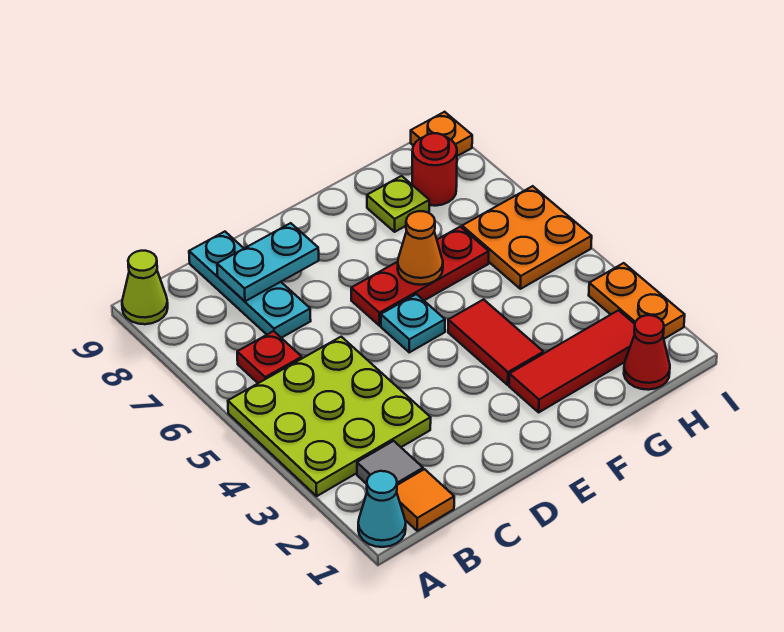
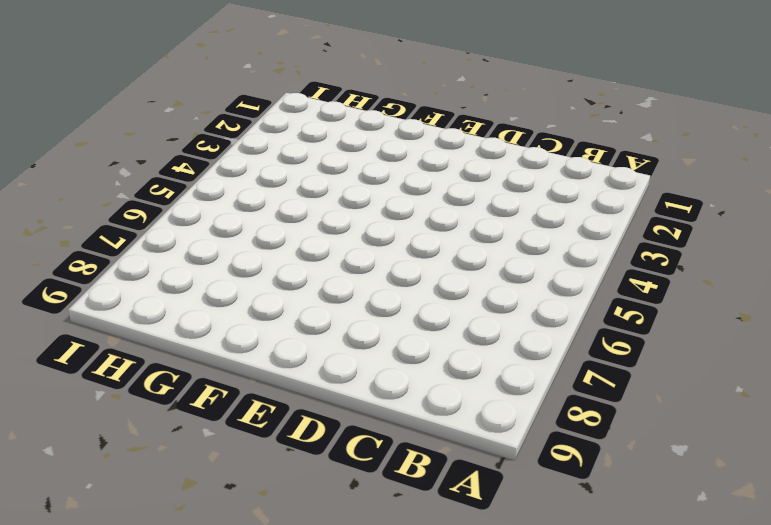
none -> cyan 1x1 cone [358,471,406,547]
none -> lime 3x3 plate [228,337,431,496]
none -> lime 1x1 cone [122,251,168,324]

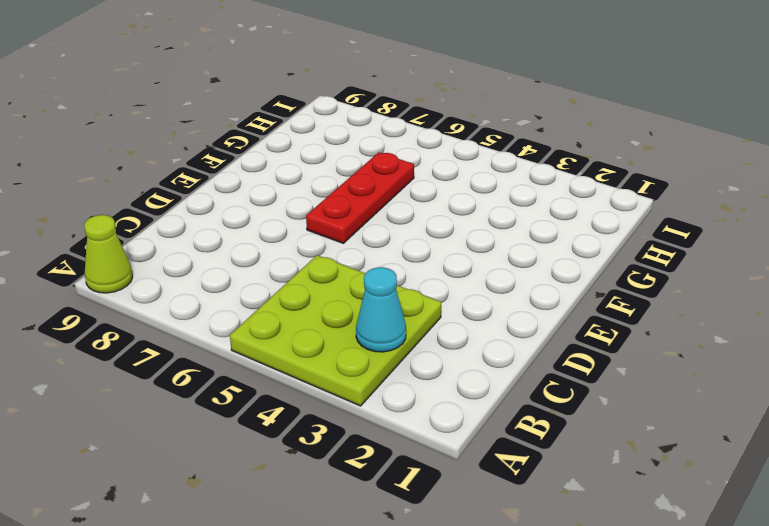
cyan 1x1 cone [356,267,406,352] -> cyan 1x1 cone moved to [358,471,406,547]
none -> orange 1x1 tile [397,469,454,531]
none -> grey 1x1 tile [357,441,423,485]
none -> red 1x1 plate [237,331,302,383]

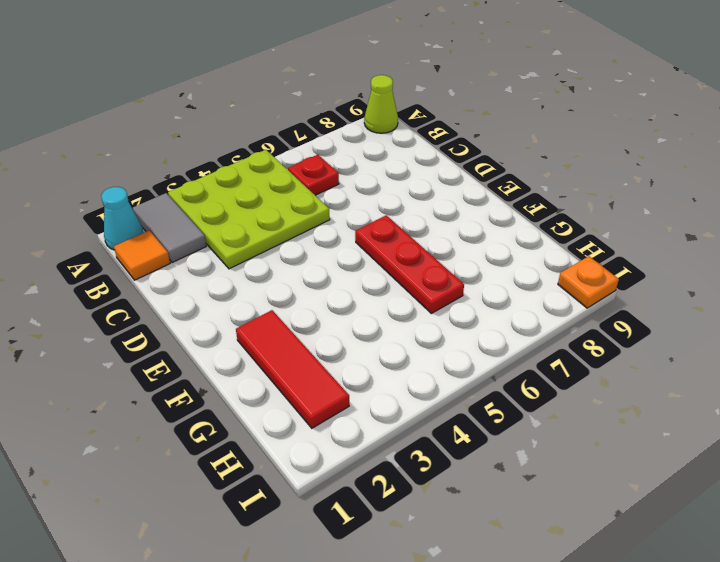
grey 1x2 tile [133,193,206,263] -> grey 1x1 tile [357,441,423,485]
none -> cyan 1x3 plate [189,232,311,338]
none -> cyan 1x1 plate [381,294,445,352]
none -> red 1x2 tile [448,300,543,385]

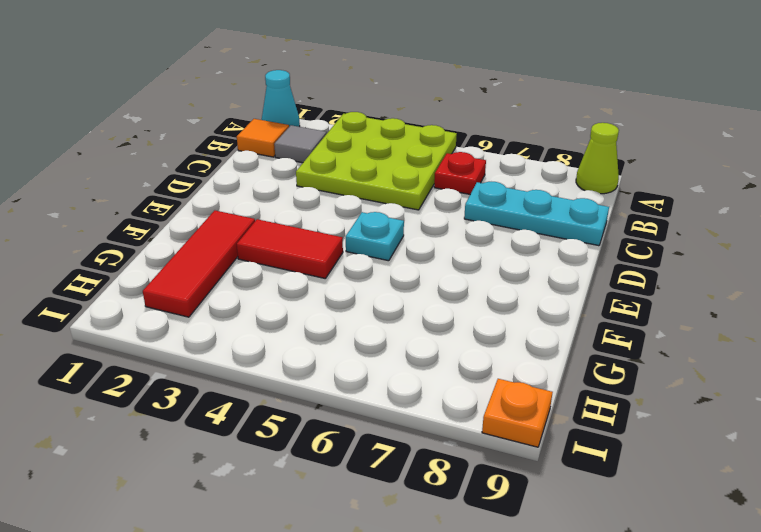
none -> red 1x3 plate [351,227,489,326]
none -> lime 1x1 plate [367,176,429,232]
none -> red 1x1 cone [624,315,670,390]

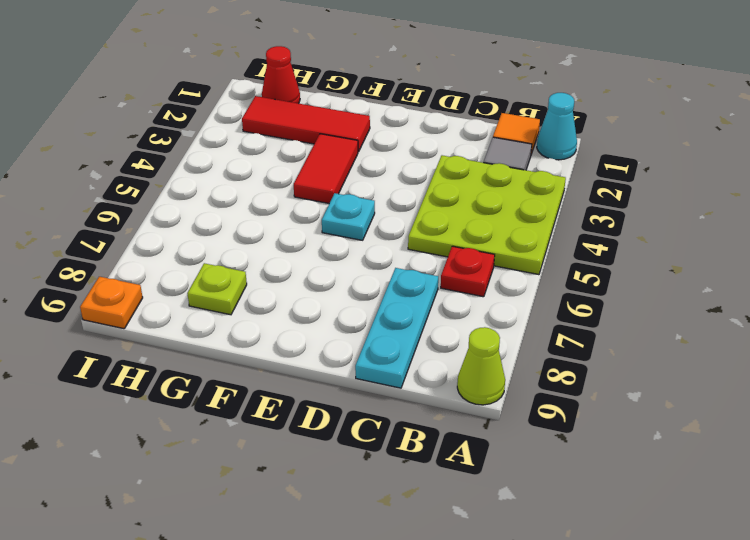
none -> red 1x3 plate [351,227,489,326]
none -> orange 2x2 plate [462,186,592,289]
none -> red 1x1 round brick [412,133,457,206]

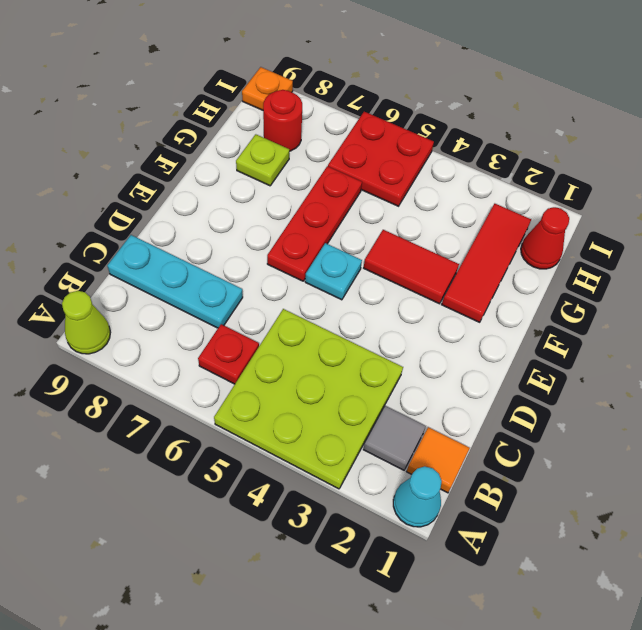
red 2x2 plate [328,112,434,206] -> orange 2x2 plate [462,186,592,289]
none -> orange 1x2 plate [589,263,685,339]
none -> cyan 1x2 plate [217,223,319,301]
none -> orange 1x1 cone [398,211,443,285]

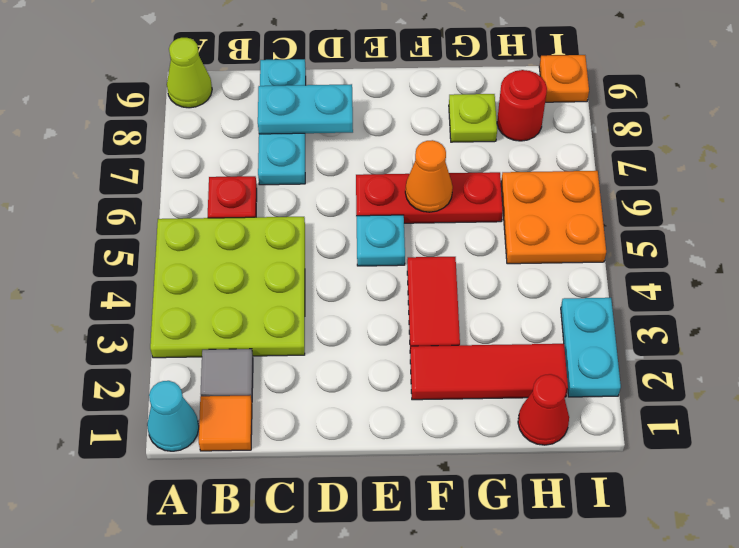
cyan 1x2 plate [561,298,621,397] -> orange 1x2 plate [589,263,685,339]

